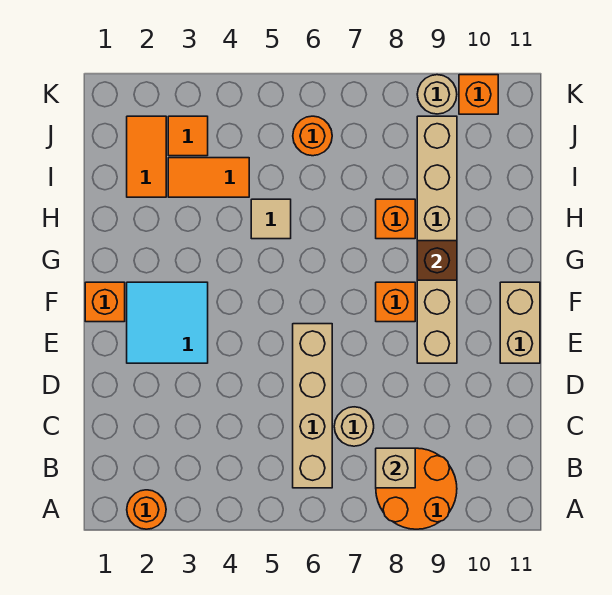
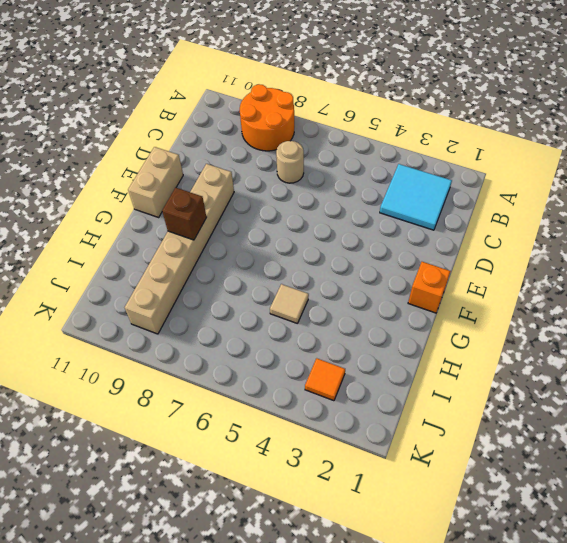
cyan 2x2 tile [380,164,452,230] -> cyan 2x2 tile moved to [127,282,208,363]
none -> orange 1x1 round brick [127,490,166,529]
none -> tan 1x4 brick [293,324,332,488]
none -> orange 1x1 brick [376,282,415,322]

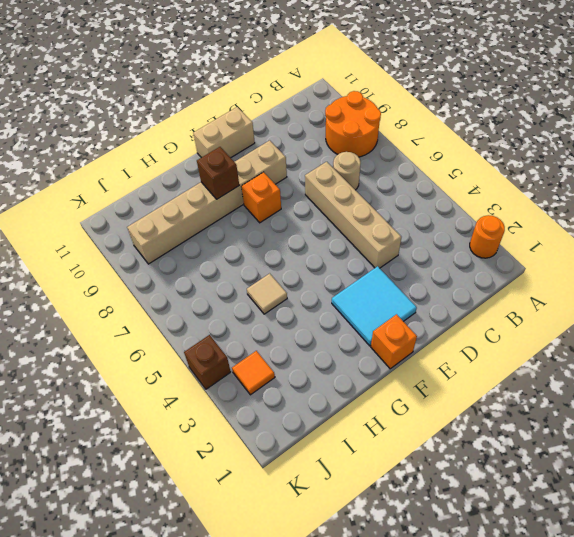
tan 1x4 brick [305,162,401,268] -> tan 1x4 brick turned to [293,324,332,488]
brown 1x1 brick [184,335,231,389] -> none
none -> orange 1x1 brick [376,199,415,239]
none -> orange 1x2 tile [127,116,166,197]
none -> orange 1x2 tile [168,158,249,197]

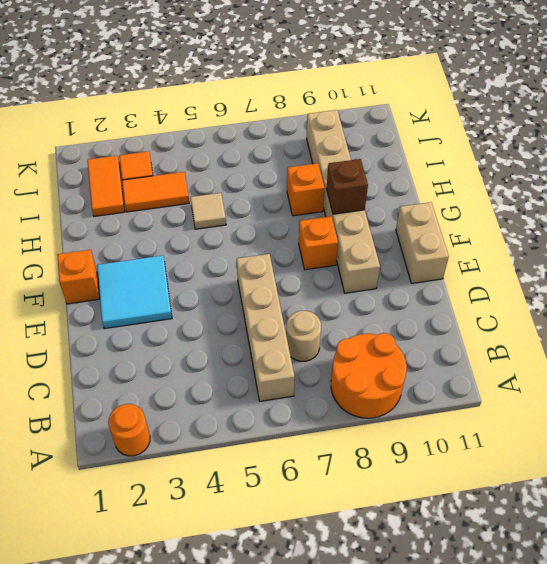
none -> orange 1x1 round brick [293,116,332,156]
none -> tan 1x1 round brick [417,75,457,114]
none -> orange 1x1 brick [459,75,498,114]

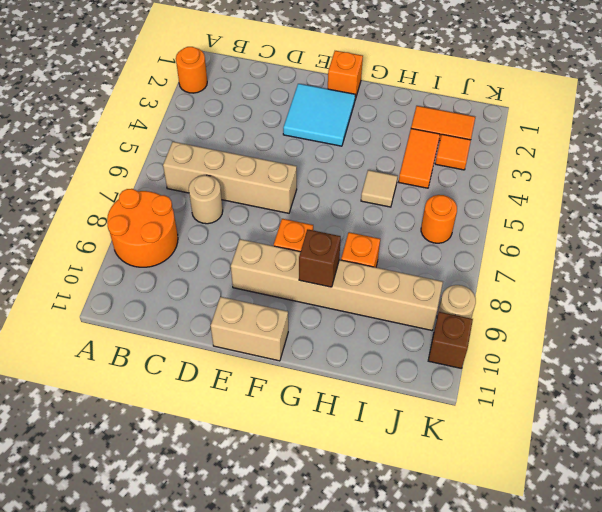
brown 1x1 brick [428,312,473,368] -> orange 1x1 brick [459,75,498,114]
none -> tan 1x1 brick [376,448,415,488]

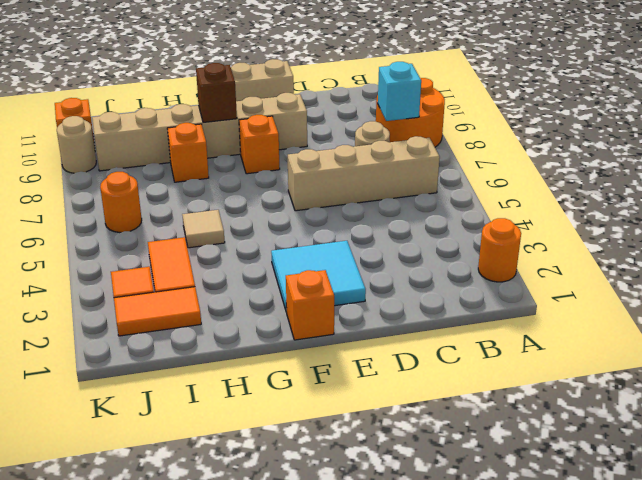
cyan 1x1 brick [378,62,421,121] -> tan 1x1 brick [376,448,415,488]

